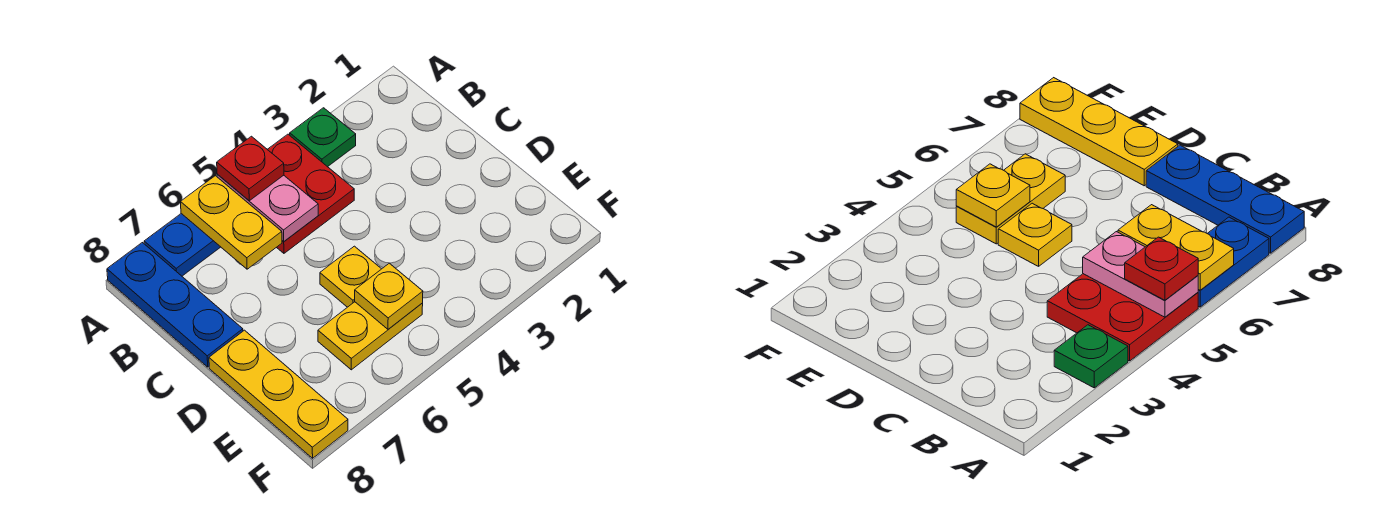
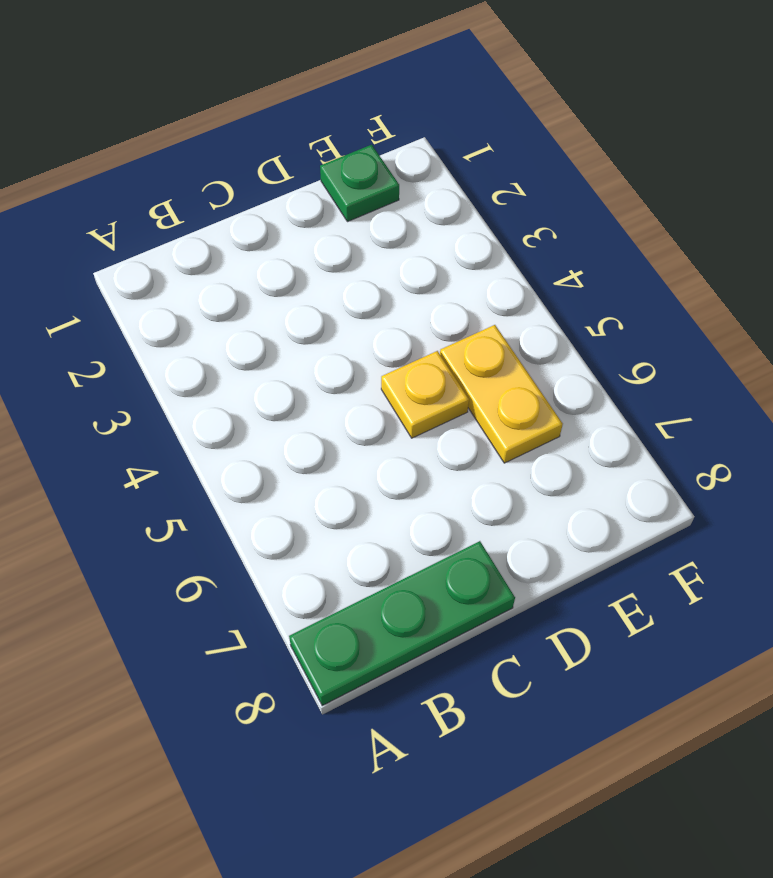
green 1x3 plate [289,541,515,706] -> blue 1x3 plate [107,243,243,367]
green 1x1 plate [320,145,399,222] -> green 1x1 plate moved to [290,108,356,167]
none -> red 2x2 plate [267,134,354,253]
none -> blue 1x2 plate [144,214,220,276]

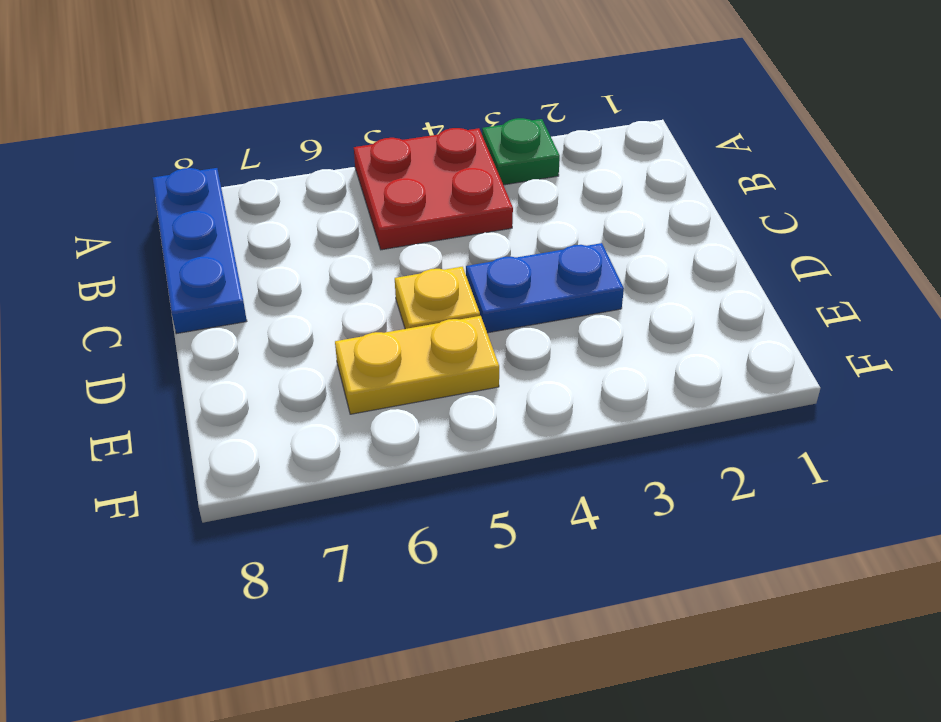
blue 1x2 plate [466,243,624,333] -> blue 1x2 plate moved to [144,214,220,276]
none -> yellow 1x3 plate [209,330,348,458]
none -> pink 1x2 plate [217,174,318,242]

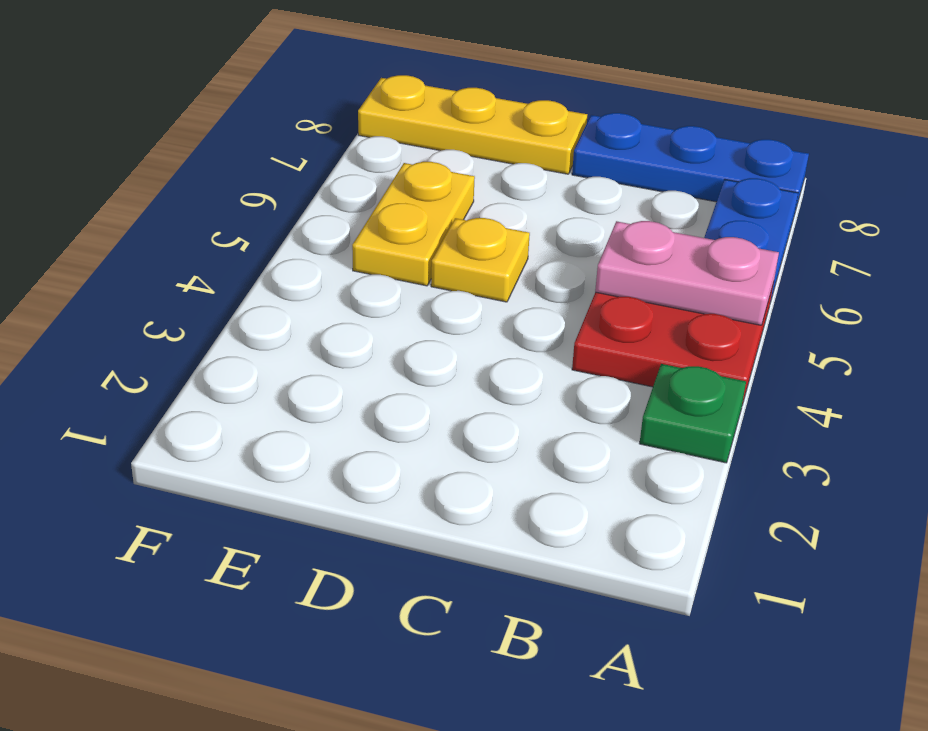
none -> yellow 1x2 plate [181,176,282,269]
none -> yellow 1x1 plate [355,263,423,329]

